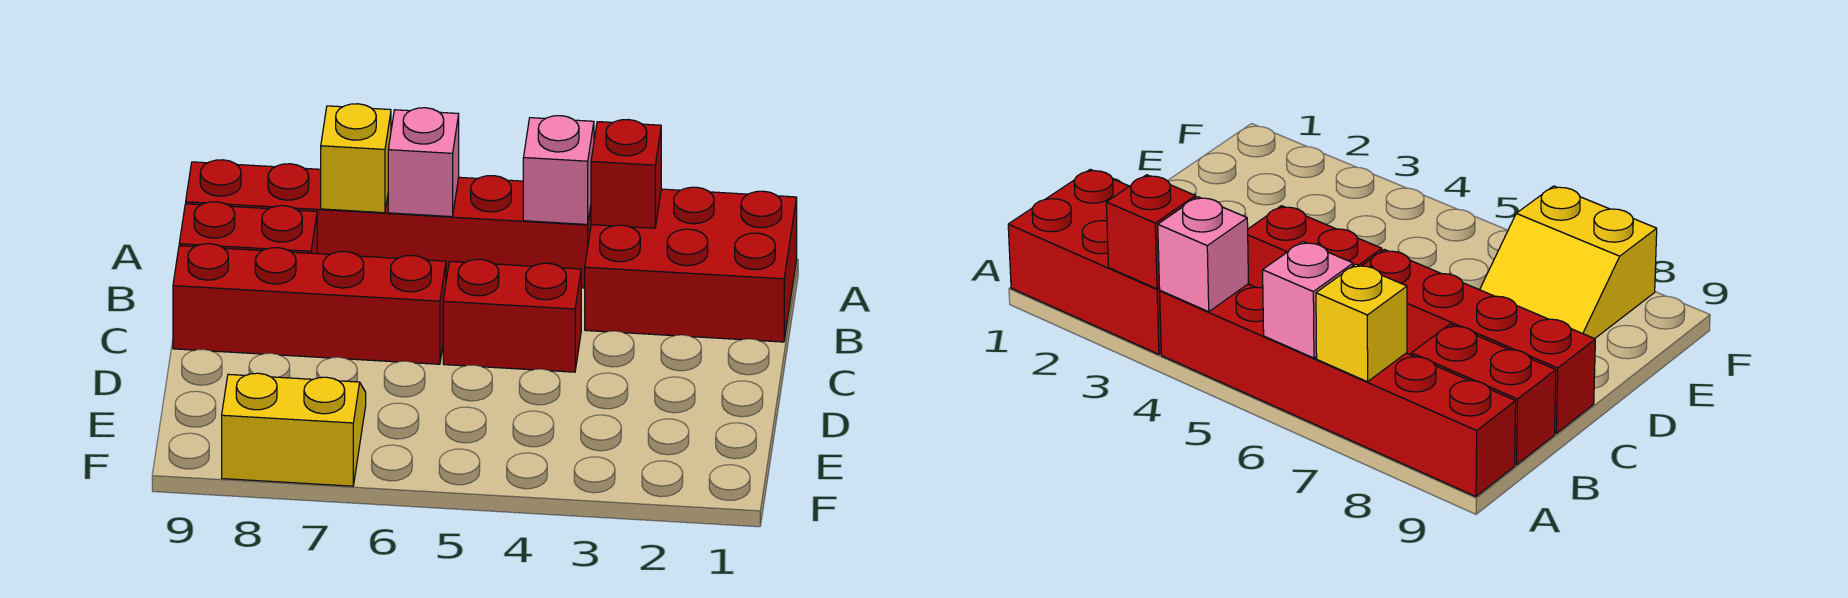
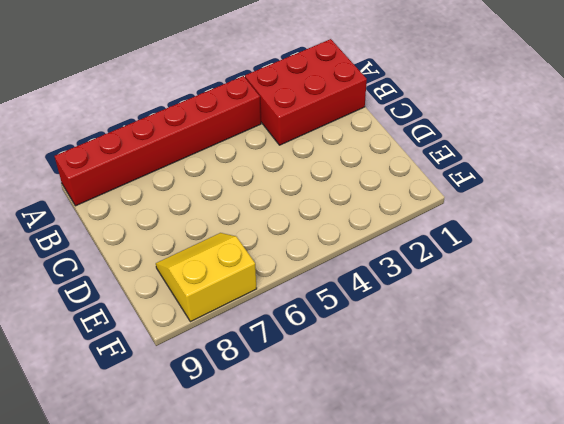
none -> red 1x2 brick [179,202,317,254]
none -> red 1x2 brick [443,259,581,372]

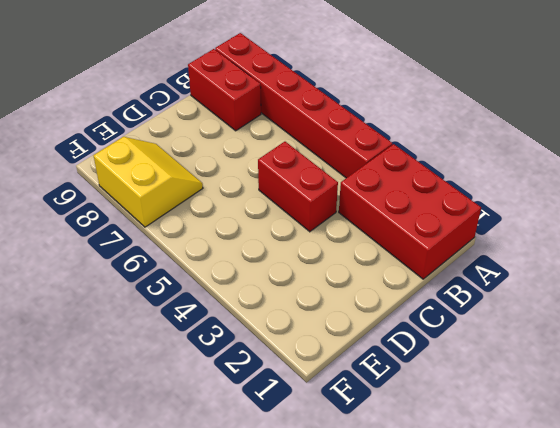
none -> red 1x4 brick [173,244,446,364]
none -> red 1x1 brick [591,120,661,228]

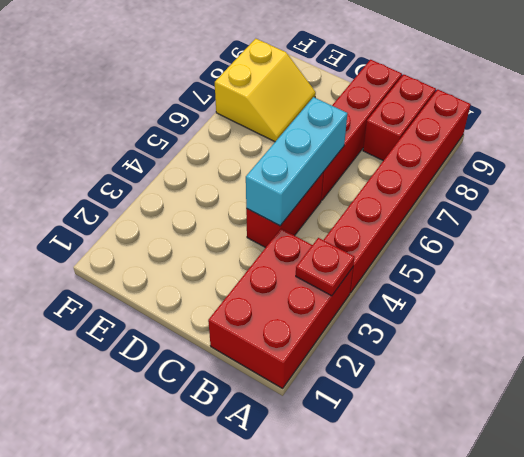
red 1x1 plate [296,238,355,296] -> red 1x1 brick [591,120,661,228]
cyan 1x3 brick [246,97,348,226] -> none
none -> pink 1x1 brick [523,116,594,224]
none -> pink 1x1 brick [388,108,459,217]

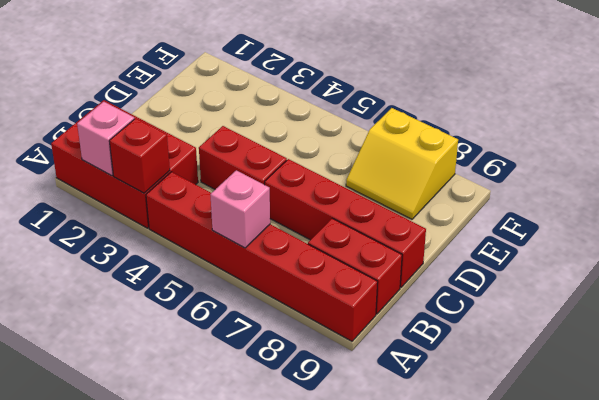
pink 1x1 brick [77,102,134,176] -> pink 1x1 brick moved to [523,116,594,224]
none -> yellow 1x1 brick [321,104,391,213]

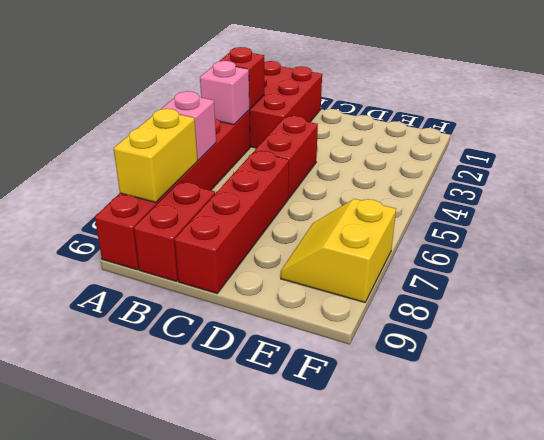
yellow 1x2 brick [114,109,197,202] -> yellow 1x1 brick [321,104,391,213]

